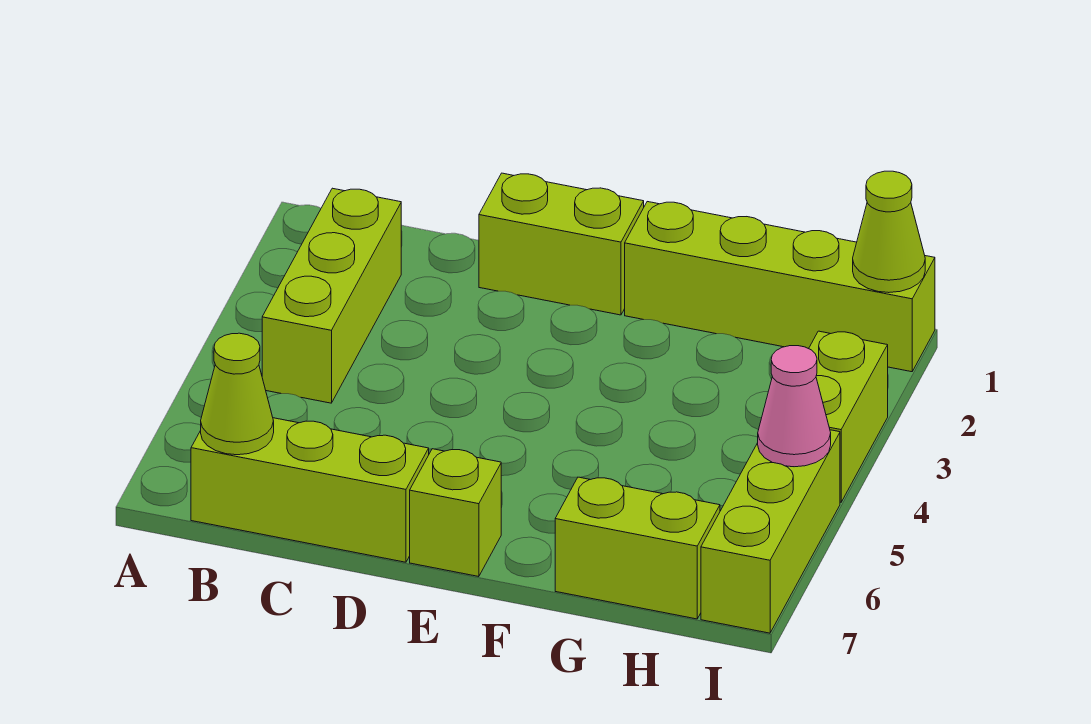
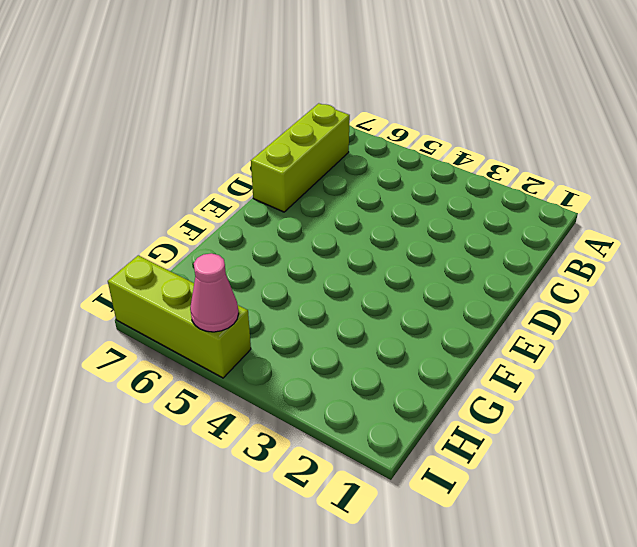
none -> lime 1x3 brick [262,188,401,403]
none -> lime 1x2 brick [479,173,644,315]

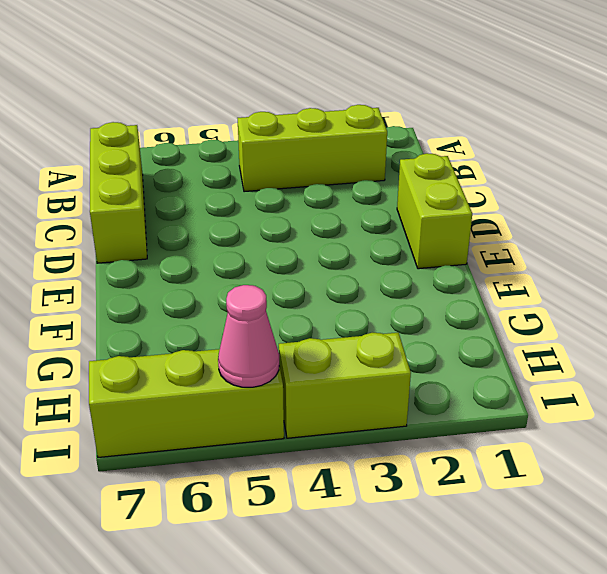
none -> lime 1x1 brick [410,449,501,577]
none -> lime 1x4 brick [625,202,935,372]

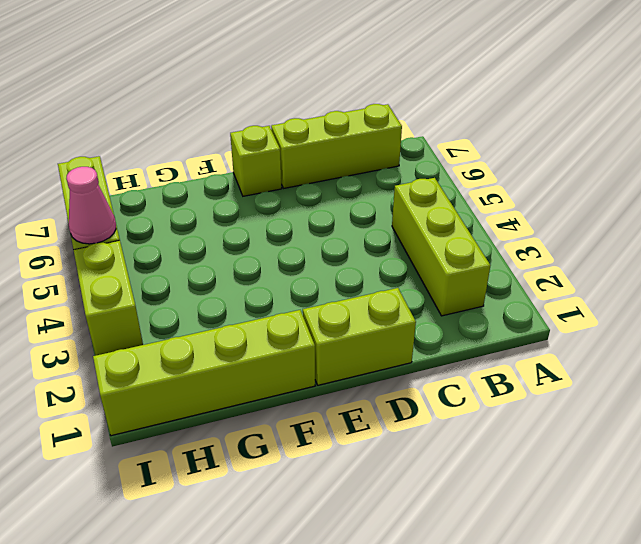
none -> lime 1x2 brick [555,477,720,619]
none -> lime 1x1 cone [201,333,274,455]

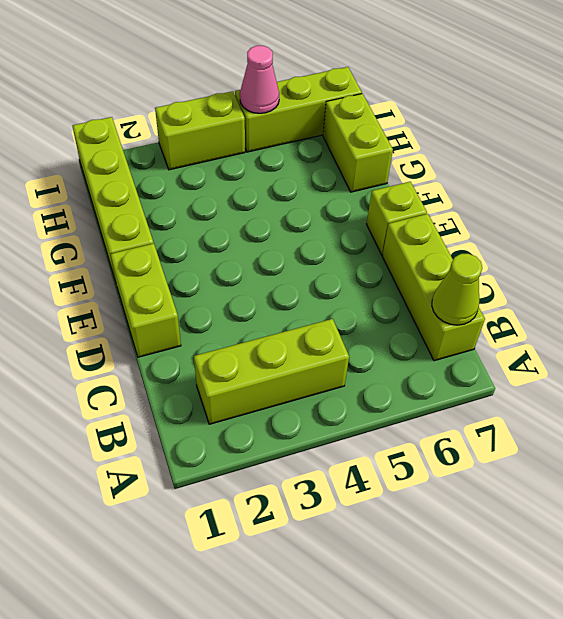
none -> lime 1x1 cone [853,171,925,293]

